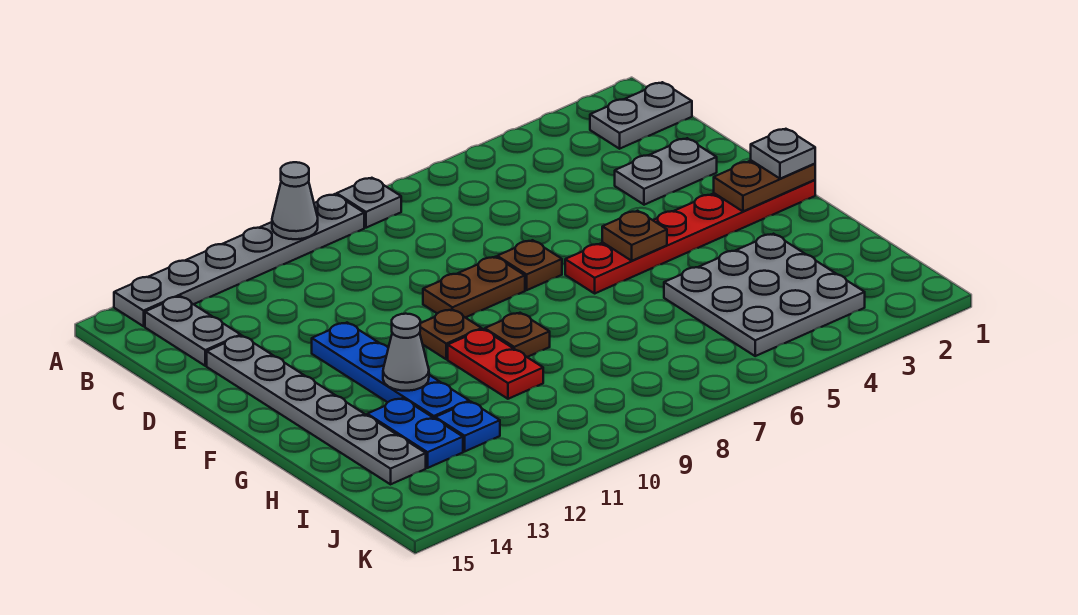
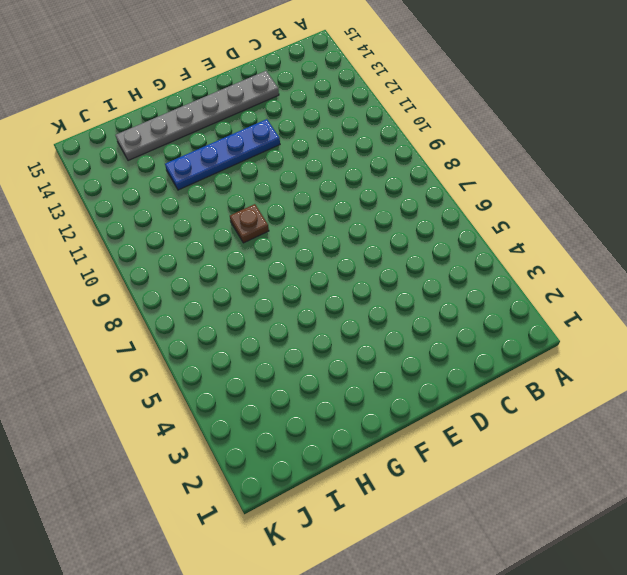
none -> grey 1x1 plate [337,178,401,228]
none -> grey 1x6 plate [114,194,364,326]
none -> grey 1x2 plate [590,82,692,149]

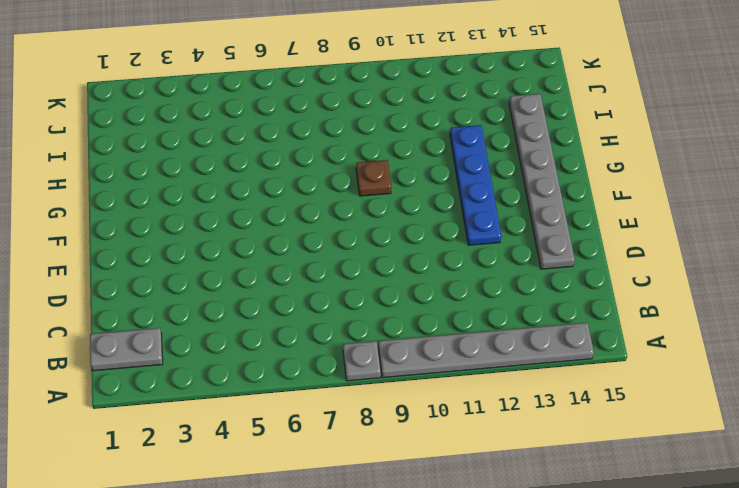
none -> grey 1x2 plate [145,296,241,366]
none -> grey 1x2 plate [615,138,717,205]
none -> brown 1x1 plate [497,240,562,290]

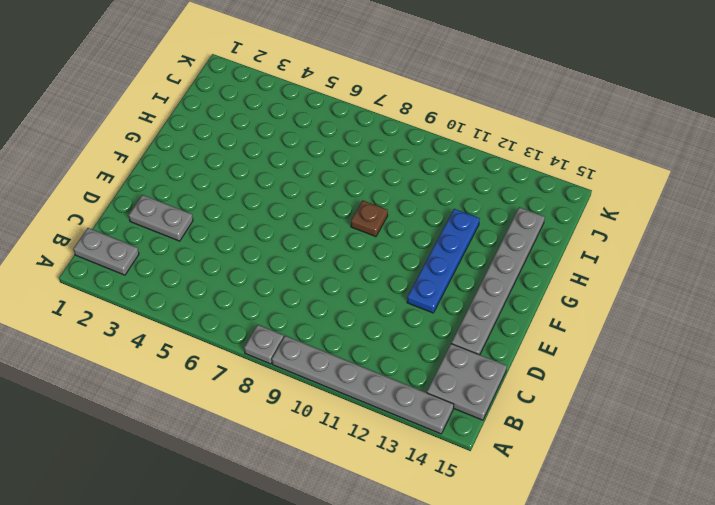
grey 2x2 plate [427,344,507,420] -> grey 1x2 plate [145,296,241,366]
none -> brown 1x1 plate [497,240,562,290]
none -> brown 1x2 plate [423,257,525,318]
none -> red 1x6 plate [565,180,815,293]

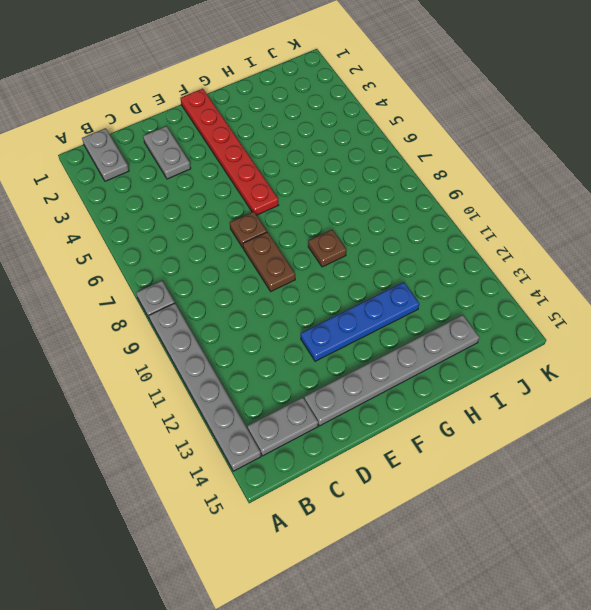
none -> brown 1x1 plate [420,309,482,359]
none -> red 1x2 plate [448,329,543,399]
none -> grey 3x3 plate [664,234,865,356]

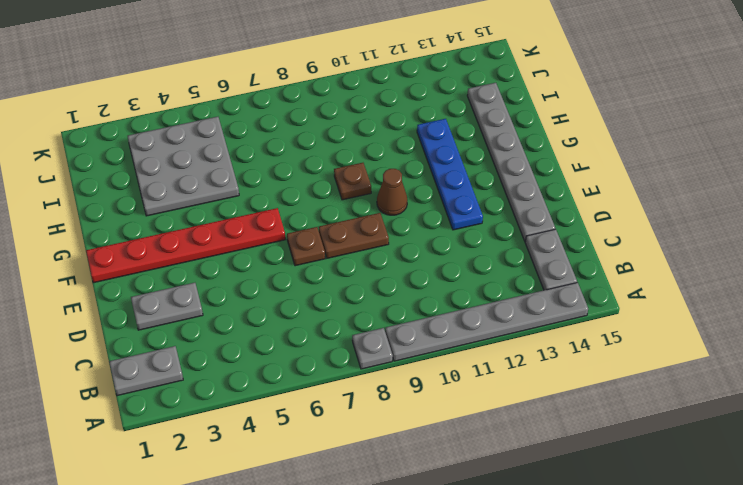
brown 1x1 cone [377,169,407,215] -> brown 1x1 plate [420,309,482,359]
none -> red 1x2 plate [448,329,543,399]
none -> blue 1x2 plate [367,398,463,468]
none -> blue 1x1 plate [435,402,500,451]

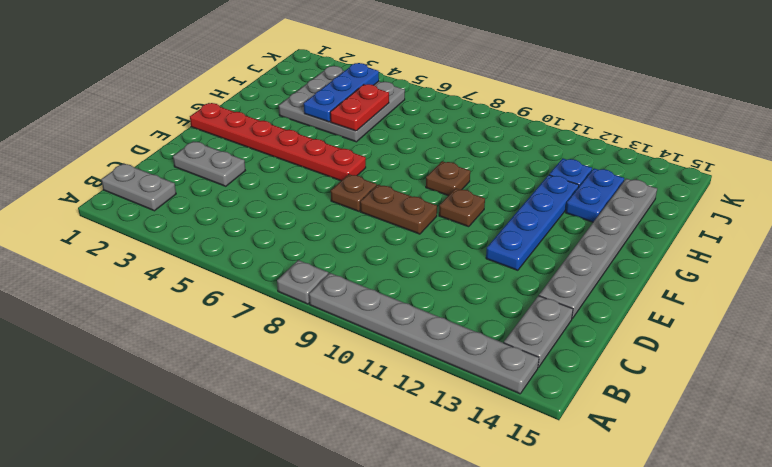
blue 1x3 plate [304,63,379,122] -> none
red 1x2 plate [330,84,389,131] -> red 1x2 plate moved to [448,329,543,399]
none -> grey 1x1 cone [272,162,318,239]
none -> brown 1x2 plate [714,161,815,211]
none -> brown 1x1 plate [602,211,667,261]

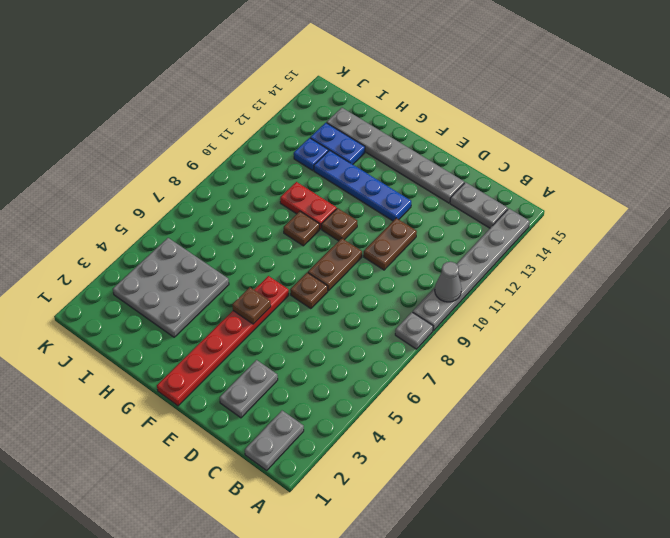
brown 1x2 plate [364,218,417,270] -> brown 1x2 plate moved to [714,161,815,211]
none -> grey 1x1 cone [383,314,429,391]
none -> grey 1x1 plate [751,129,815,179]

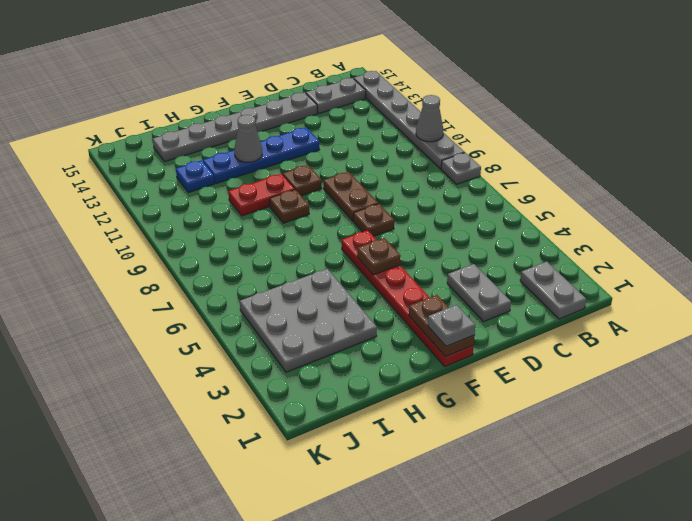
none -> blue 1x2 plate [367,398,463,468]

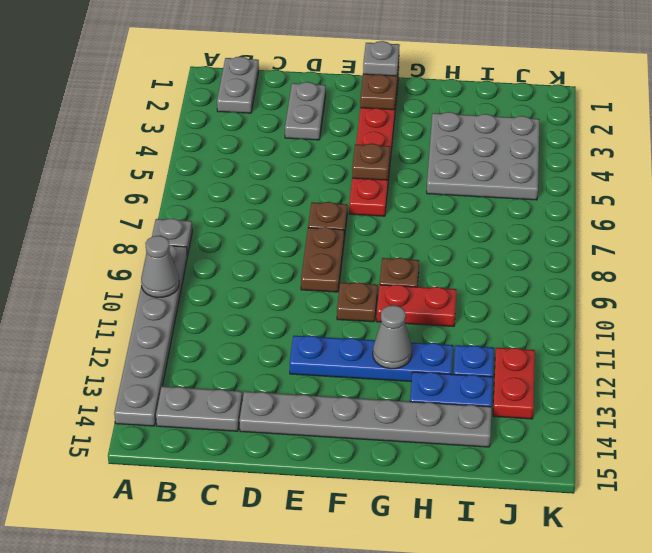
red 1x2 plate [493,348,535,419] -> none

